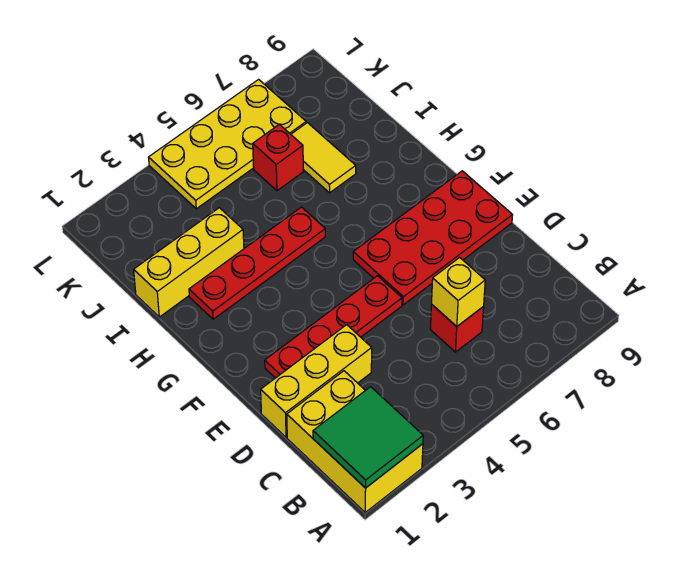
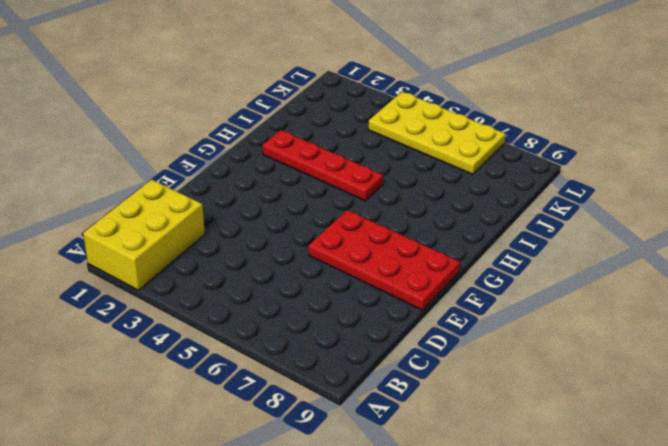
none -> red 1x1 brick [430,305,484,352]
none -> yellow 1x3 brick [261,325,372,437]
none -> red 1x4 plate [265,276,402,378]

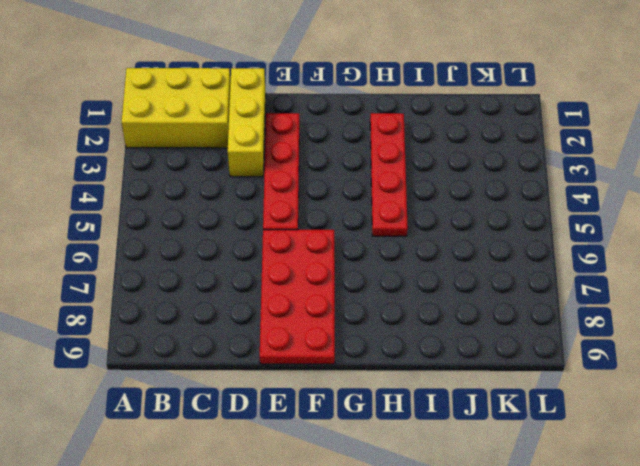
none -> red 1x1 brick [430,305,484,352]
none -> yellow 1x3 brick [134,208,244,317]
none -> yellow 1x2 tile [291,123,356,193]

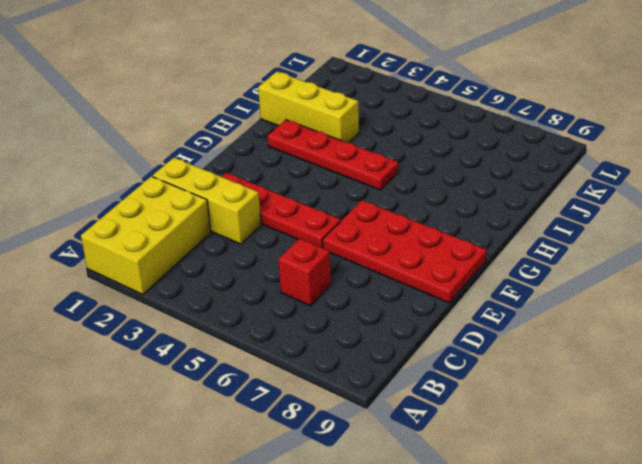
none -> yellow 1x2 tile [291,123,356,193]
none -> red 1x1 brick [253,124,303,191]
none -> yellow 2x4 plate [149,79,306,209]

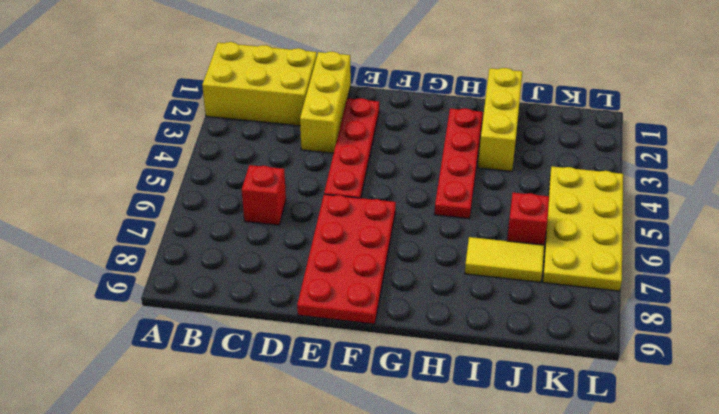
none -> green 2x2 tile [313,387,423,488]
none -> yellow 1x1 brick [432,258,485,326]

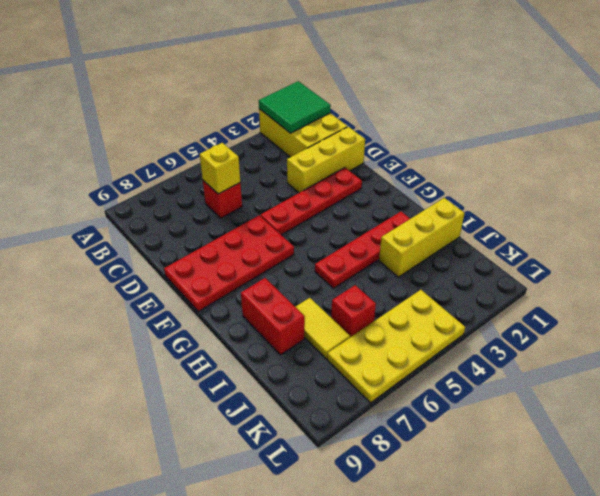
red 1x2 brick [241,278,305,355] -> none

